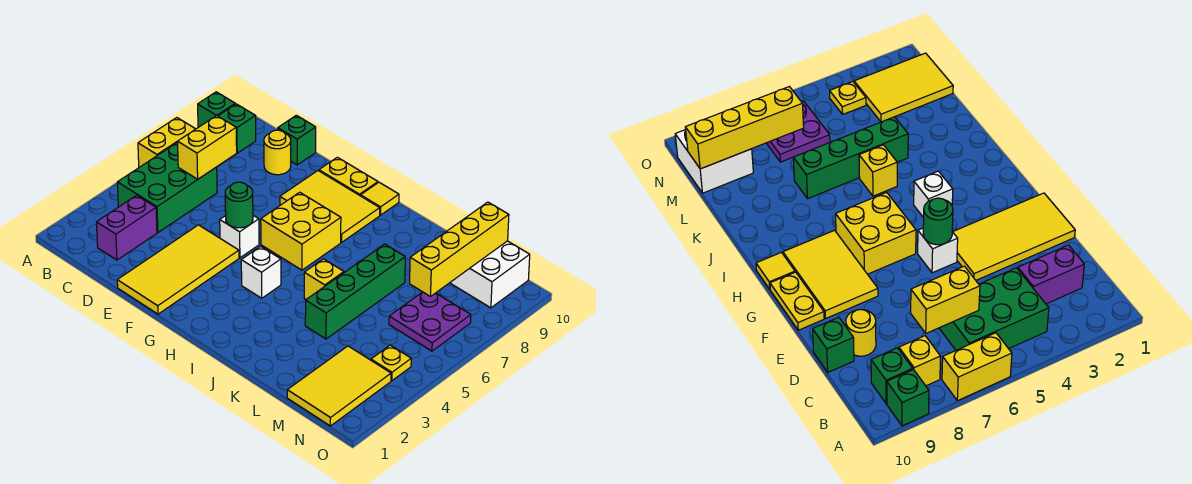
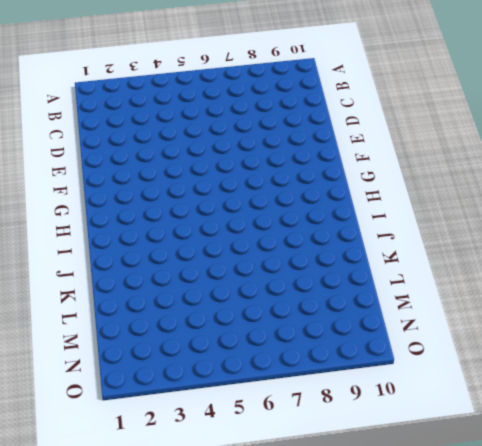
none -> yellow 1x2 brick [138,118,195,167]
none -> green 1x1 brick [198,92,235,127]
none -> green 2x3 brick [117,143,217,232]

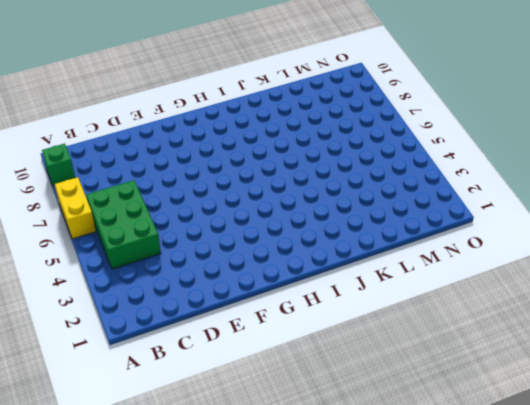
none -> yellow 1x1 brick [899,336,941,386]
none -> green 1x1 brick [218,104,256,153]
none -> purple 1x2 brick [96,195,157,260]

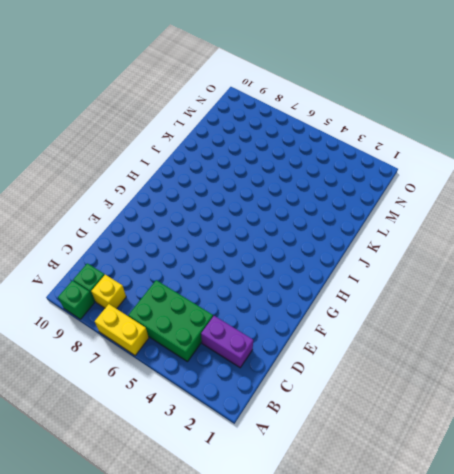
none -> yellow 1x1 round brick [264,130,291,175]
none -> green 1x1 brick [278,115,316,165]
none -> yellow 2x4 tile [117,225,239,314]

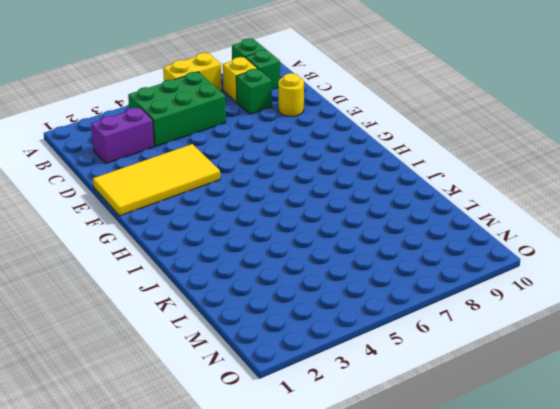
green 1x1 brick [236,69,272,114] -> green 1x1 brick moved to [278,115,316,165]
none -> white 1x1 brick [220,216,259,258]
none -> yellow 2x3 tile [280,171,380,242]
none -> yellow 1x2 plate [319,157,378,196]

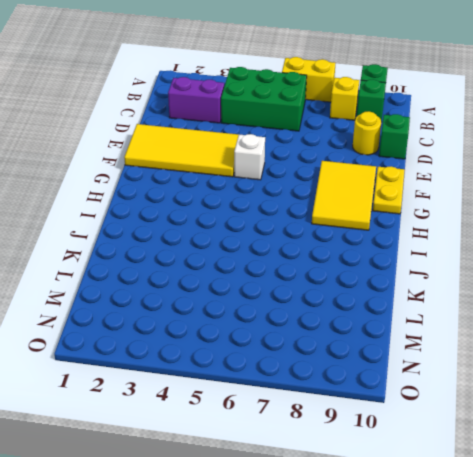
none -> yellow 2x2 brick [261,192,341,270]
none -> white 1x1 brick [241,246,281,298]
none -> yellow 1x1 tile [361,182,399,215]

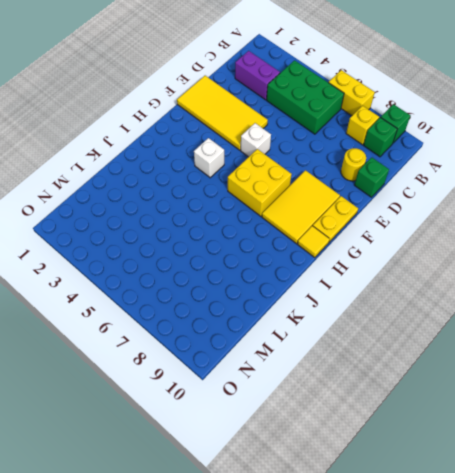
none -> yellow 1x1 brick [304,259,344,299]
none -> green 1x4 brick [305,244,405,339]
none -> yellow 2x3 tile [287,346,391,426]

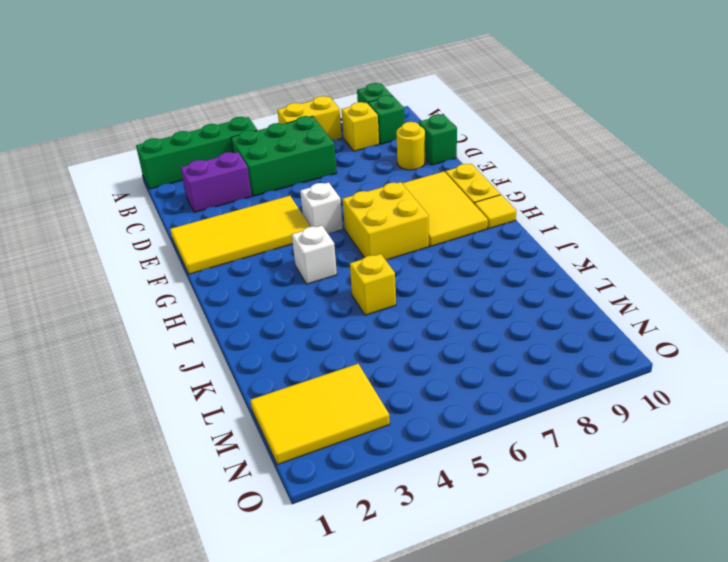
green 1x4 brick [136,117,257,189] -> green 1x4 brick moved to [305,244,405,339]
none -> purple 2x2 plate [389,292,471,351]
none -> white 2x2 brick [450,241,530,308]
none -> yellow 1x1 plate [371,345,411,381]

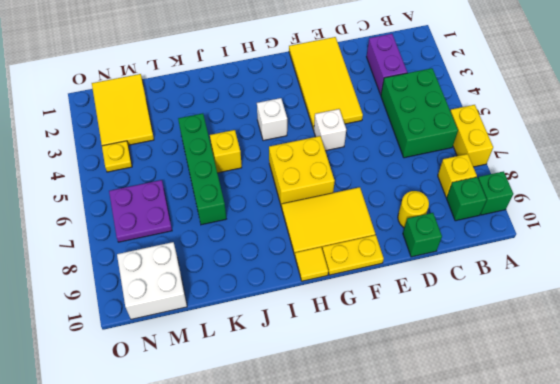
none -> yellow 1x2 brick [178,116,237,179]
none -> green 1x1 round brick [225,182,253,228]
none -> yellow 1x4 brick [410,202,509,296]

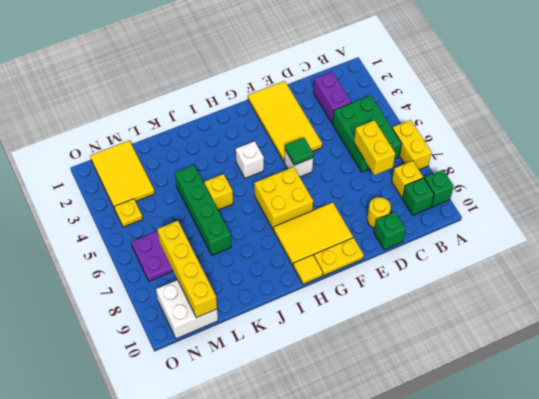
green 1x1 tile [285,137,314,165] -> green 1x1 round brick [225,182,253,228]

